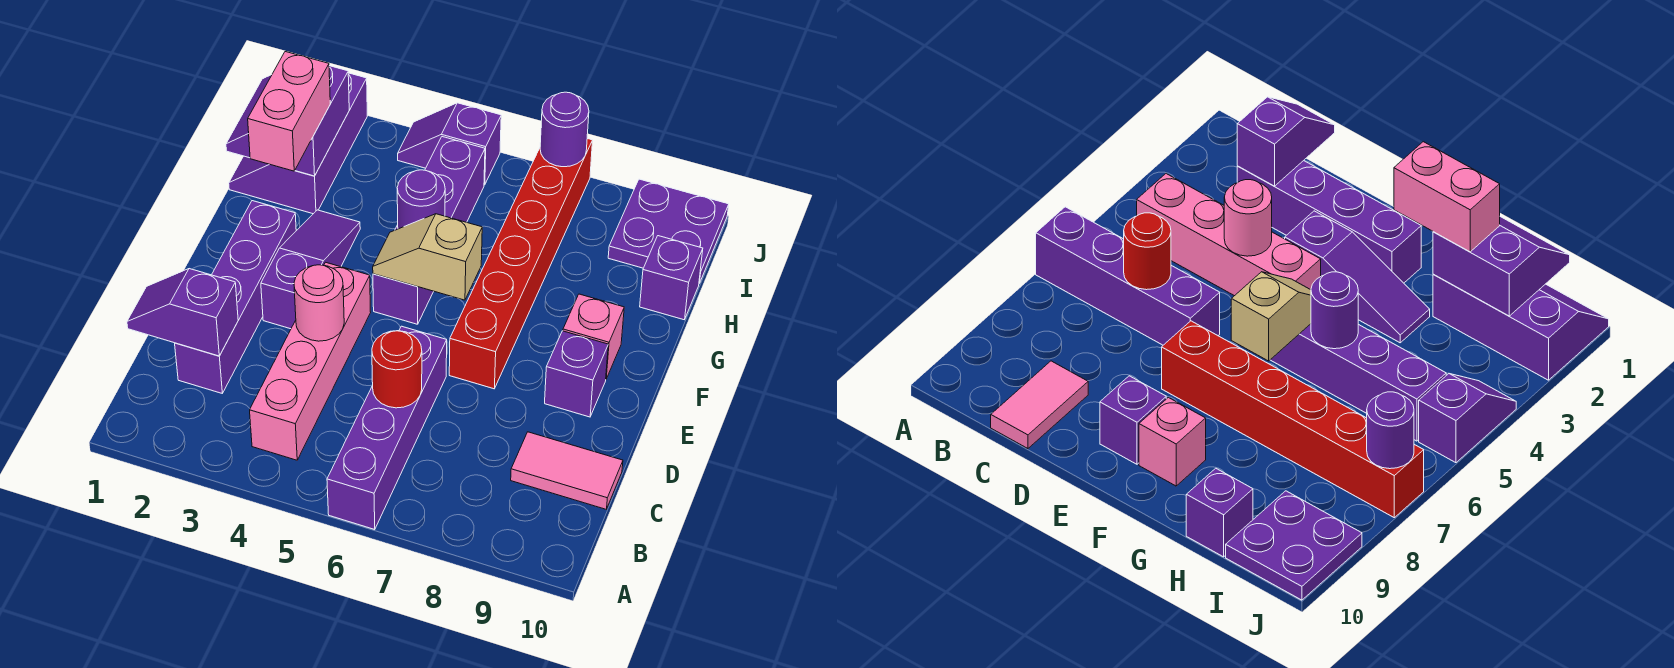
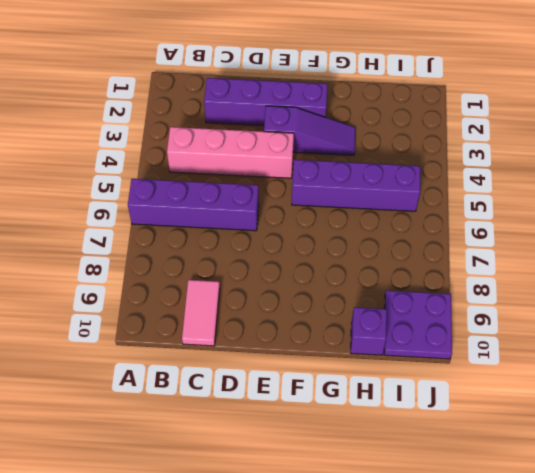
none -> red 1x6 brick [449,139,593,389]
none -> purple 1x1 brick [545,331,608,417]
none -> pink 1x1 brick [563,294,624,379]

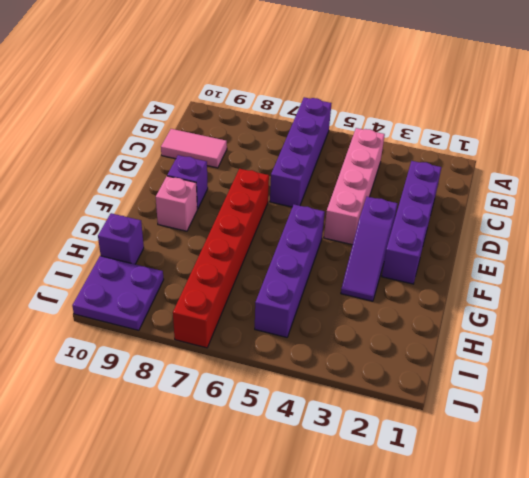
none -> purple 2x3 slope [229,73,367,214]
none -> purple 1x2 slope [398,103,501,185]
none -> purple 1x2 slope [127,269,238,356]

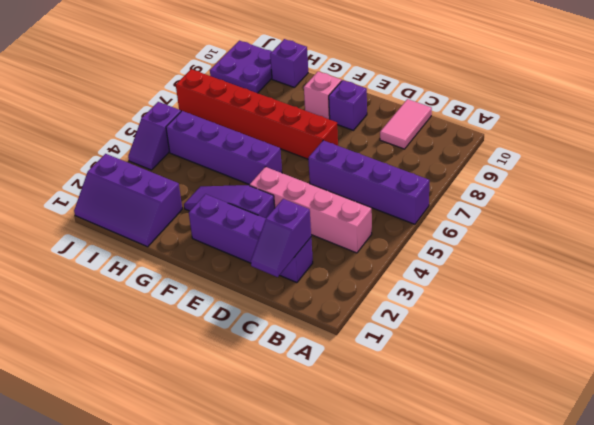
none -> red 1x1 round brick [372,331,422,408]
none -> pink 1x1 round brick [294,265,344,341]
none -> tan 1x2 slope [373,214,482,300]

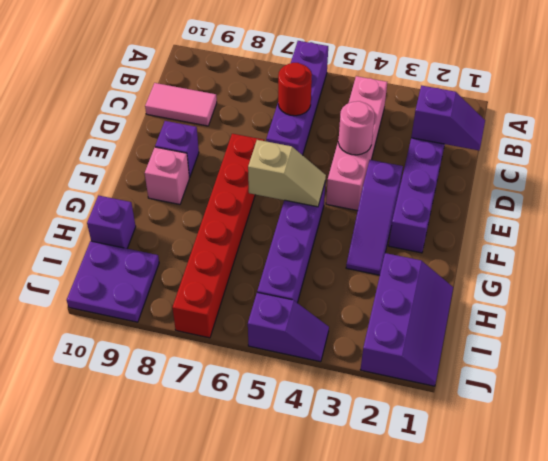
none -> purple 1x1 round brick [397,170,445,229]
none -> purple 2x2 slope [226,66,349,176]
none -> purple 1x1 round brick [540,92,589,167]

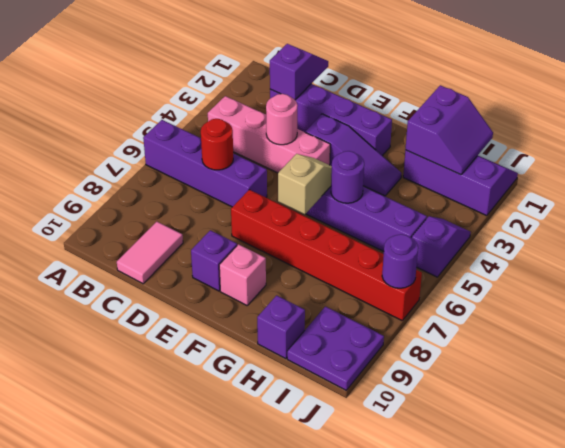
purple 2x2 slope [405,85,493,175] -> purple 2x2 slope turned to [226,66,349,176]
none -> pink 1x2 brick [248,52,330,171]

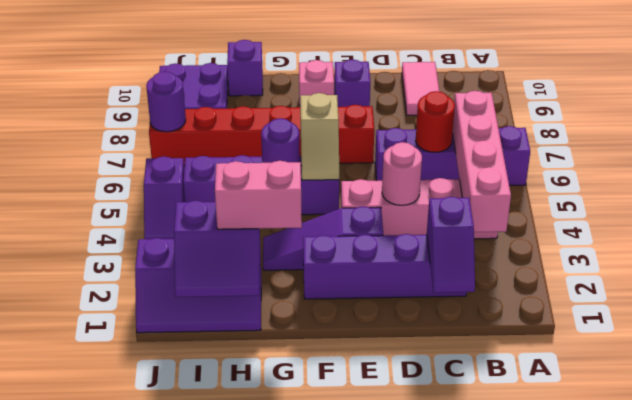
pink 1x4 brick [453,91,511,232] -> none

